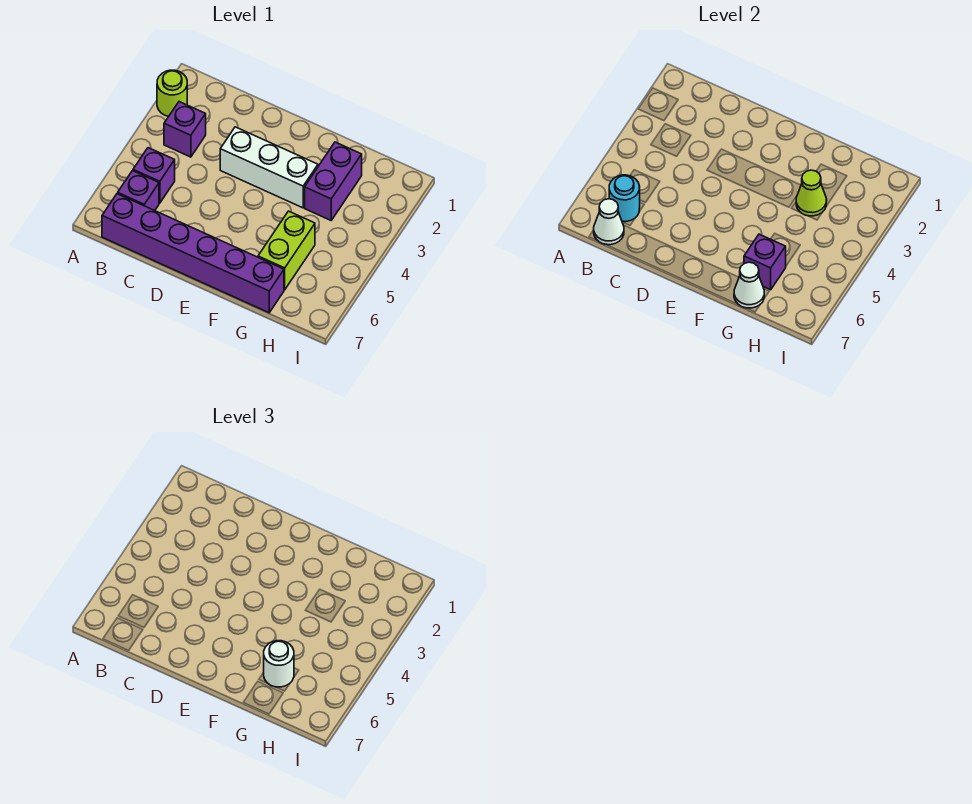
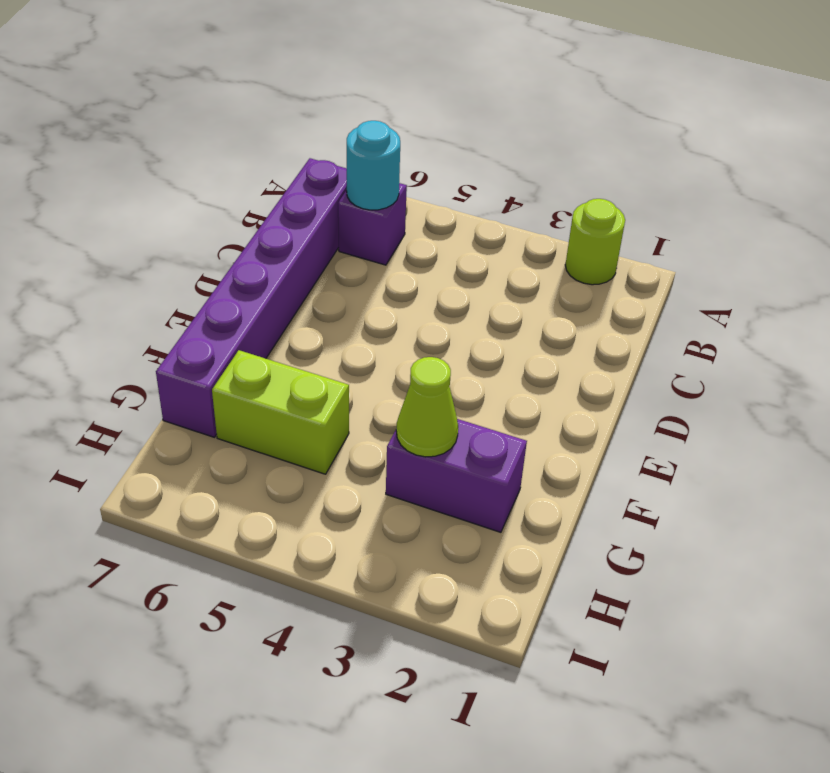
none -> purple 1x1 brick [164,102,206,157]
none -> purple 1x1 brick [133,148,175,203]
none -> white 1x3 brick [220,127,318,208]

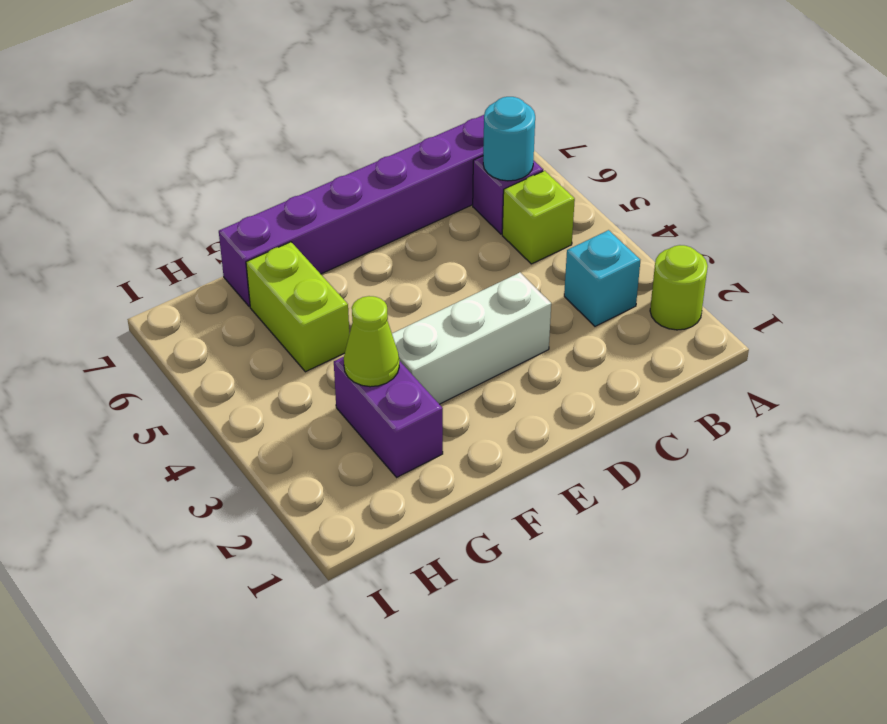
cyan 1x1 brick [564,230,640,326] -> purple 1x1 brick [164,102,206,157]
lime 1x1 brick [502,171,575,264] -> purple 1x1 brick [133,148,175,203]
none -> white 1x1 cone [594,199,624,245]
none -> purple 1x1 brick [744,234,786,290]
none -> white 1x1 cone [734,262,764,308]

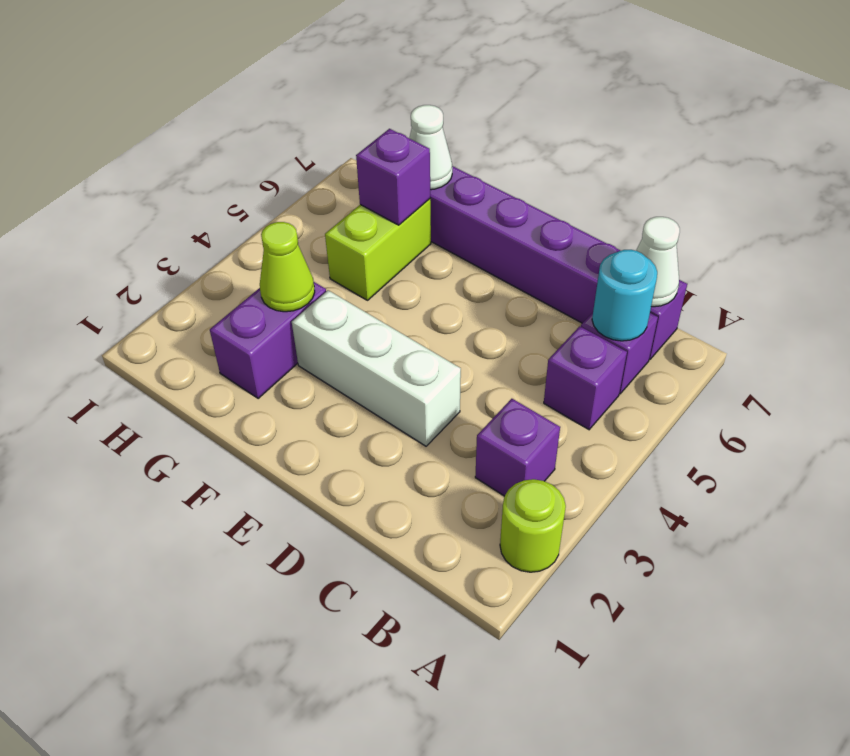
none -> white 1x1 round brick [264,641,294,687]

